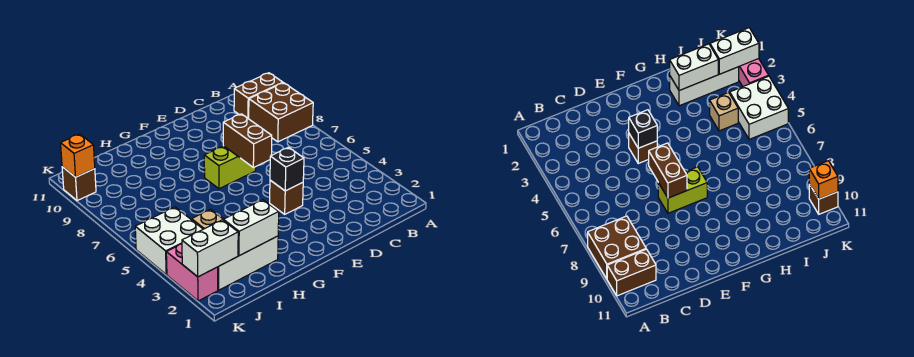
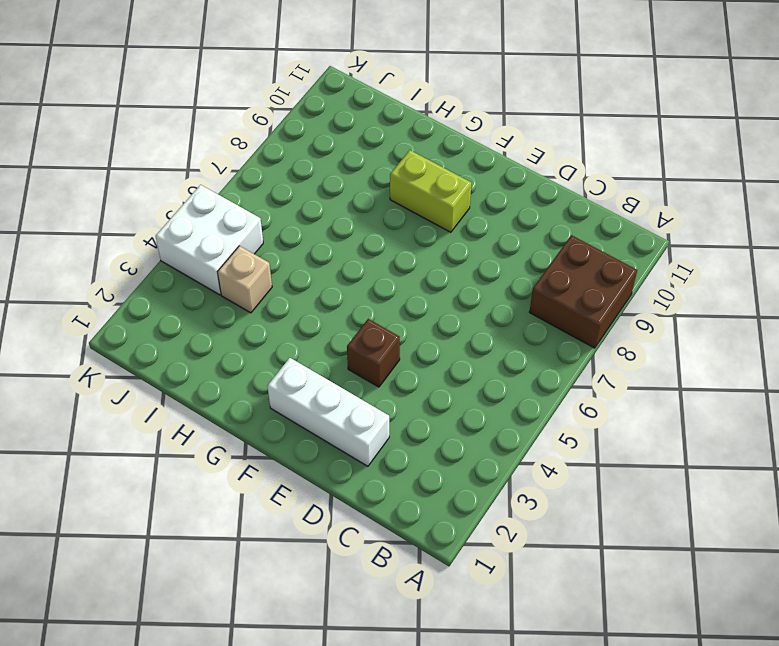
white 1x3 brick [267,358,389,466] -> white 1x3 brick moved to [218,236,278,290]
lime 1x2 brick [390,150,471,232] -> lime 1x2 brick moved to [204,146,256,189]
none -> brown 1x2 brick [234,73,283,119]
none -> pink 1x2 brick [166,244,218,301]
none -> brown 1x1 brick [62,167,96,201]

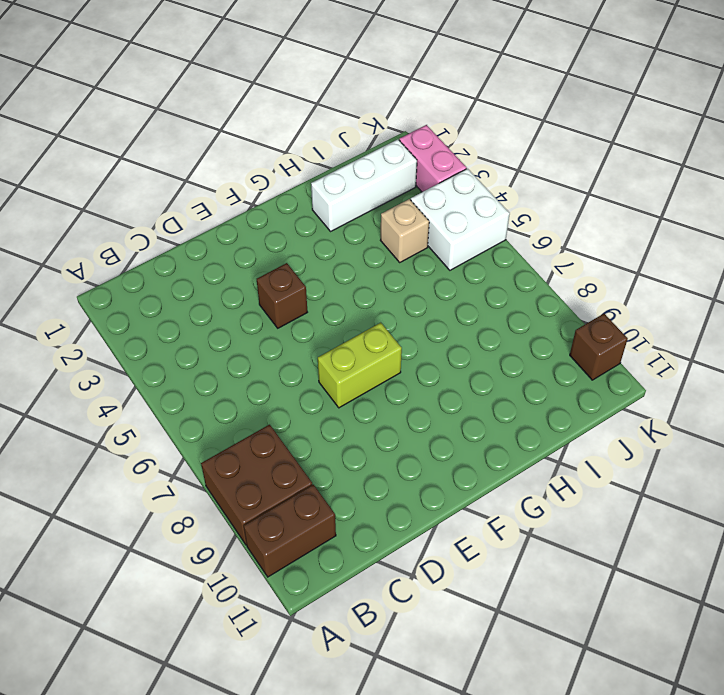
none -> black 1x1 brick [270,147,304,191]
none -> brown 1x2 brick [223,114,272,168]
none -> white 1x2 brick [223,200,279,256]

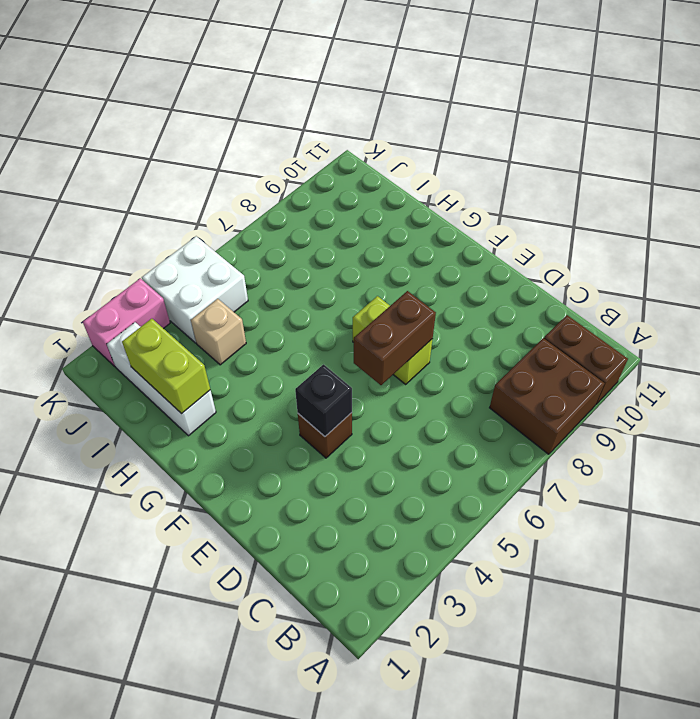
lime 1x2 brick [122,319,210,414] -> white 1x2 brick [223,200,279,256]
none -> brown 1x1 brick [62,167,96,201]
none -> white 1x2 brick [182,220,238,277]
none -> orange 1x1 brick [61,134,95,177]

